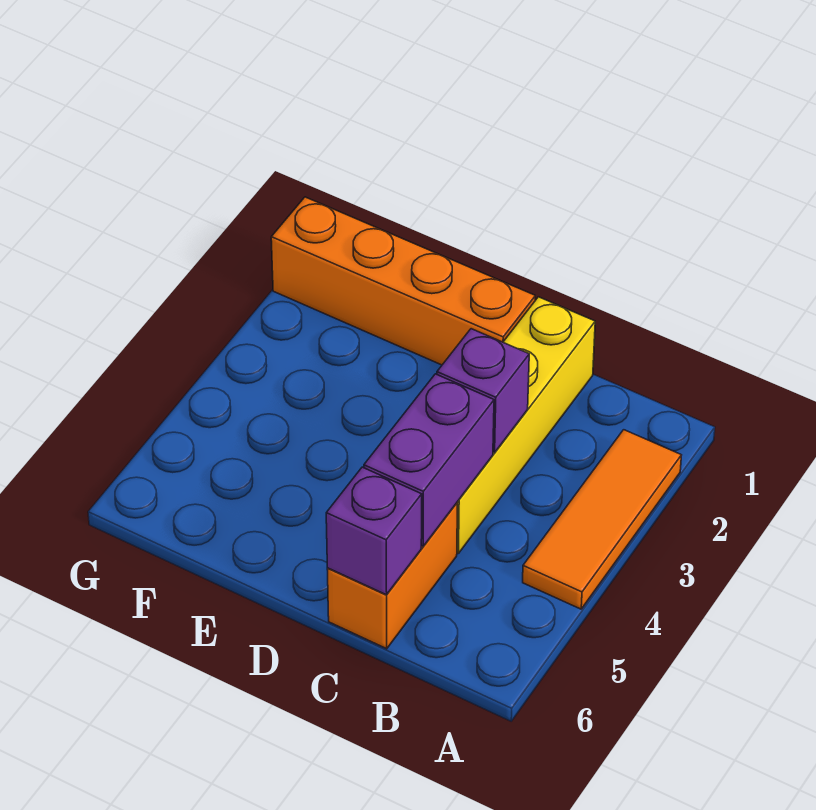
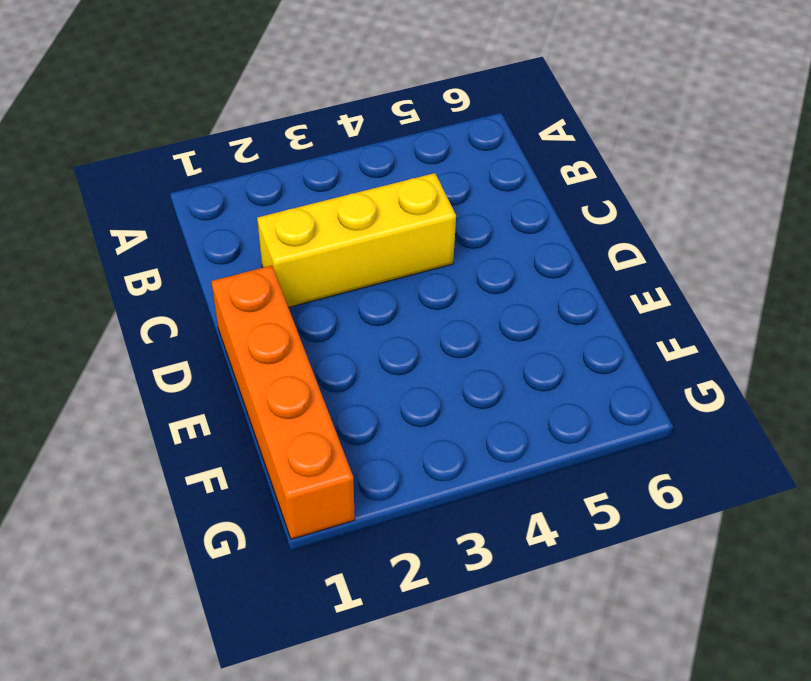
yellow 1x3 brick [257,173,456,307] -> yellow 1x4 brick [457,297,595,554]
none -> orange 1x3 tile [523,430,681,609]
none -> orange 1x2 brick [327,503,457,649]

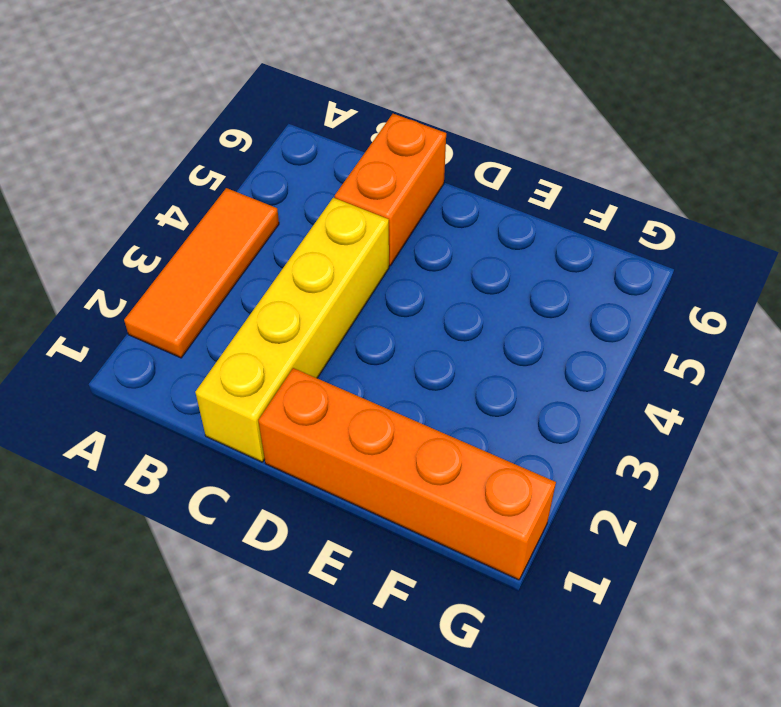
none -> purple 1x1 brick [437,329,529,453]
none -> purple 1x2 brick [364,374,494,546]

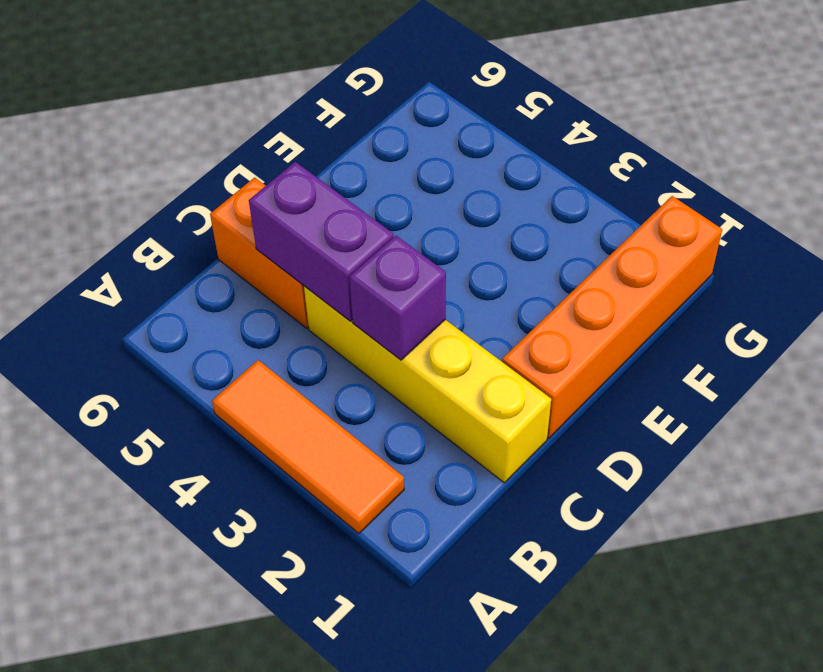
none -> purple 1x1 brick [326,467,422,595]

